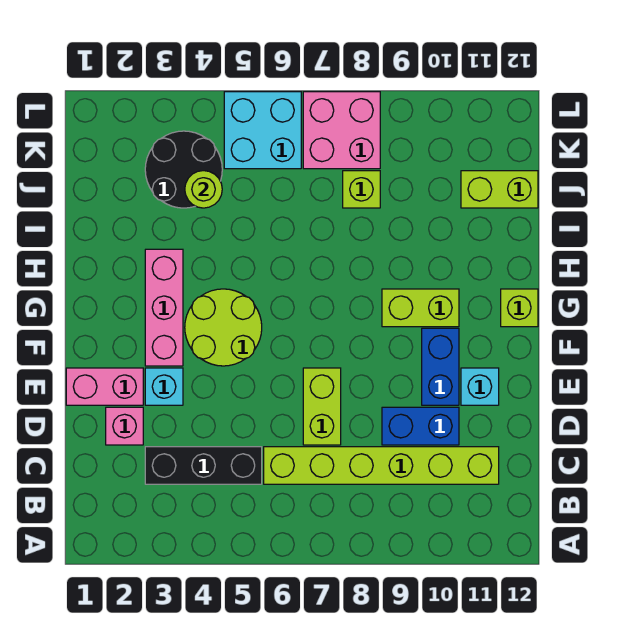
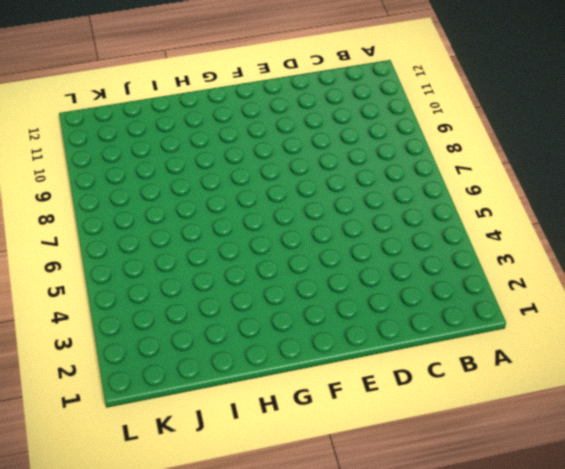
none -> black 1x3 brick [145,447,262,484]
none -> lime 1x6 brick [264,447,499,484]
none -> pink 1x1 brick [106,407,143,445]

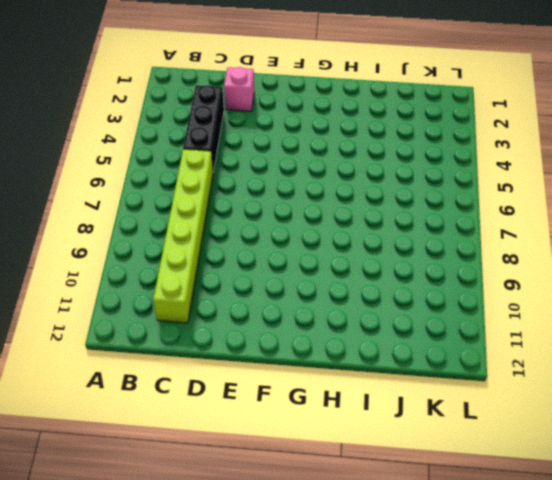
none -> lime 1x2 brick [303,368,341,445]
none -> blue 1x2 brick [382,407,459,445]
none -> pink 1x2 brick [66,368,143,405]

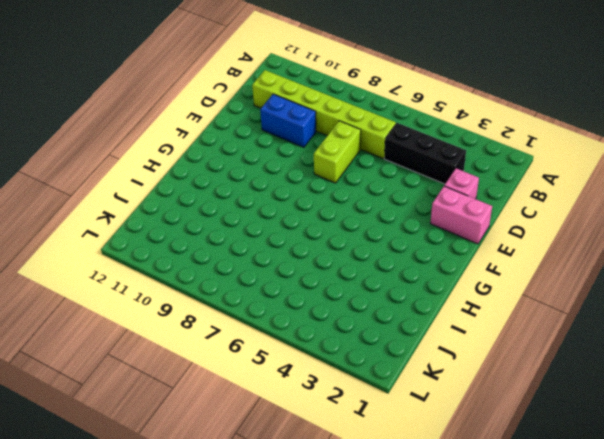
none -> cyan 1x1 brick [145,368,183,405]
none -> blue 1x2 brick [422,328,459,405]
none -> cyan 1x1 brick [461,368,499,405]

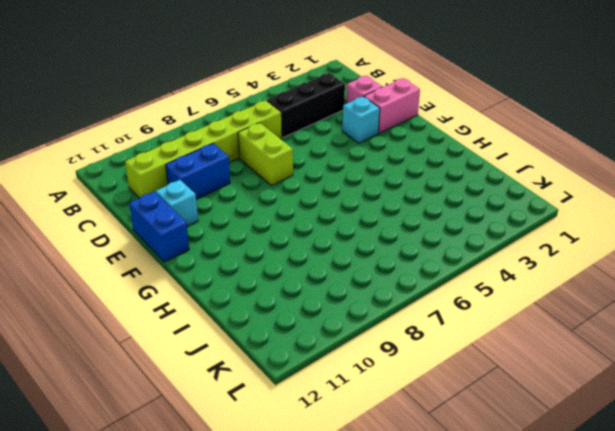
blue 1x2 brick [129,192,189,262] -> blue 1x2 brick moved to [422,328,459,405]
none -> pink 1x3 brick [145,249,183,366]
none -> lime 2x2 round brick [185,289,262,366]
none -> lime 1x2 brick [382,289,459,327]

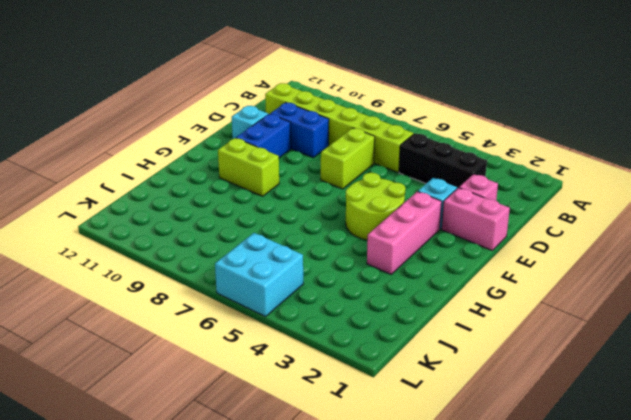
none -> lime 1x1 brick [501,289,538,327]
none -> black 2x2 round brick [145,131,222,208]
none -> lime 1x1 brick [343,171,380,208]

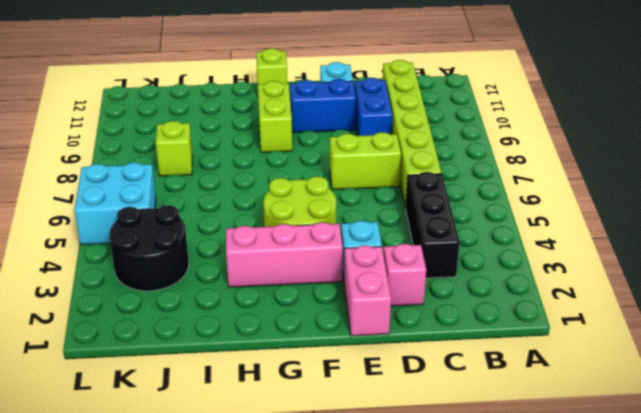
none -> lime 1x2 brick [461,171,538,208]
none -> pink 2x2 brick [303,92,380,169]
none -> lime 1x1 round brick [185,171,222,208]

